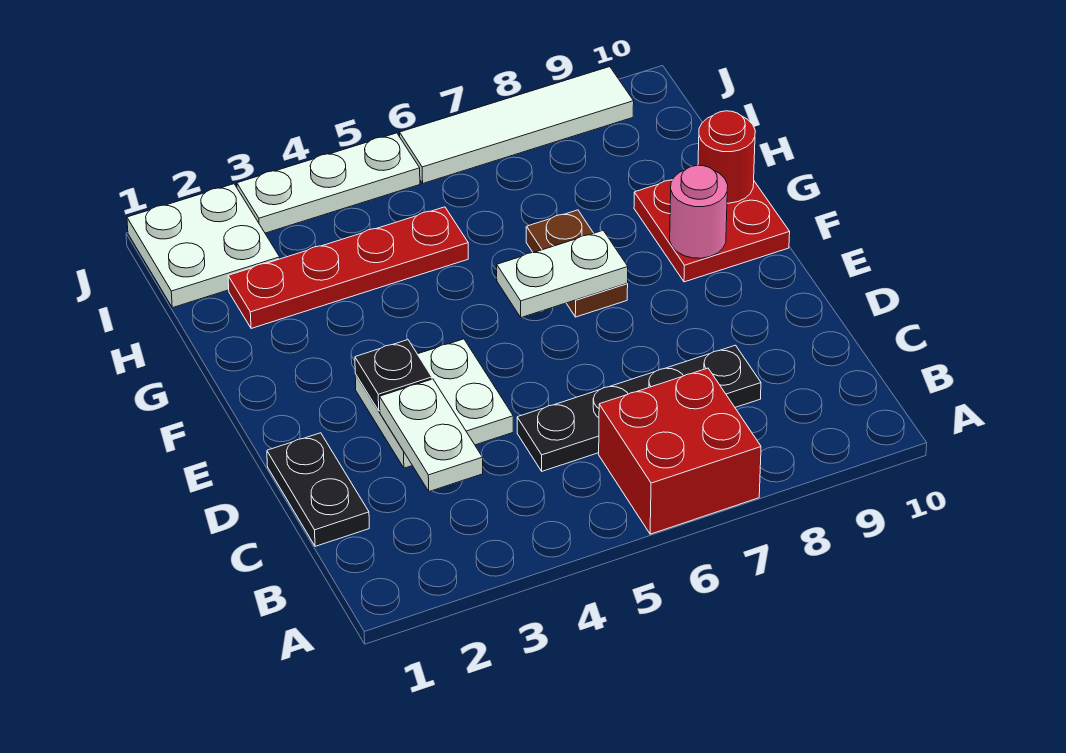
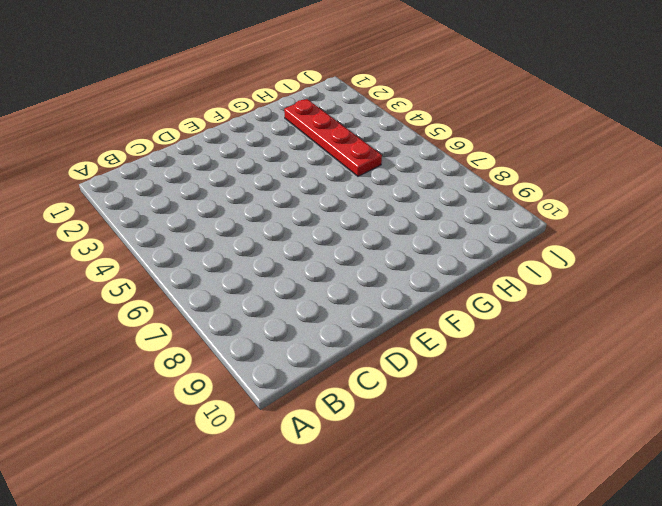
none -> red 2x2 brick [599,368,761,534]
none -> black 1x2 plate [267,433,369,546]
none -> black 1x4 plate [517,345,761,471]

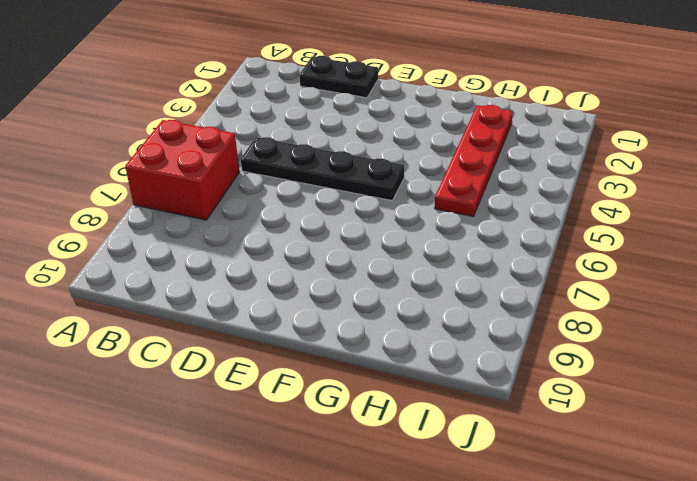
black 1x4 plate [241,137,404,201] -> black 1x4 plate turned to [517,345,761,471]
none -> white 2x2 plate [355,339,513,468]
none -> brown 1x2 plate [526,210,628,317]
none -> red 2x2 plate [634,180,790,282]

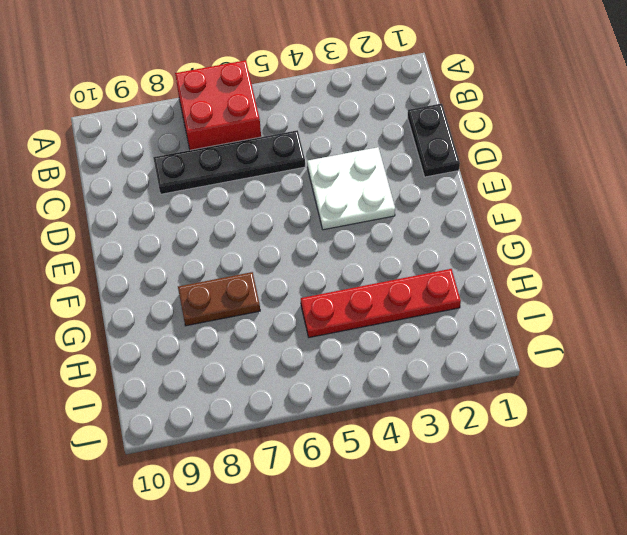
brown 1x2 plate [178,272,260,326] -> brown 1x2 plate turned to [526,210,628,317]
none -> red 2x2 plate [634,180,790,282]
none -> white 2x2 plate [127,184,280,308]
none -> white 1x3 plate [237,133,420,233]

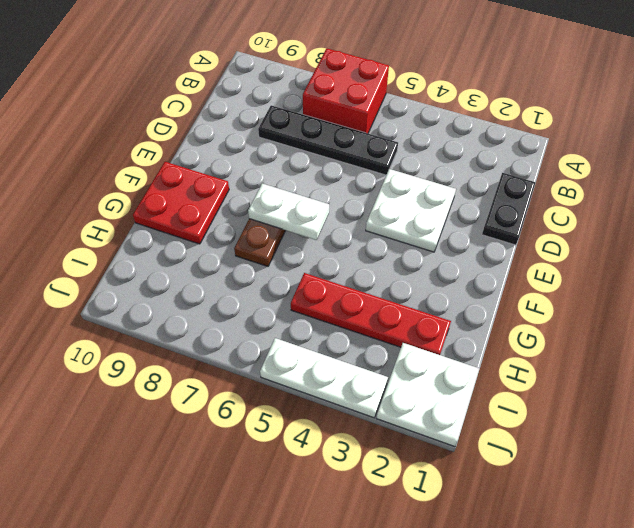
none -> white 1x4 tile [400,67,634,183]
none -> white 1x2 plate [380,379,483,491]
none -> black 1x1 plate [355,340,432,411]

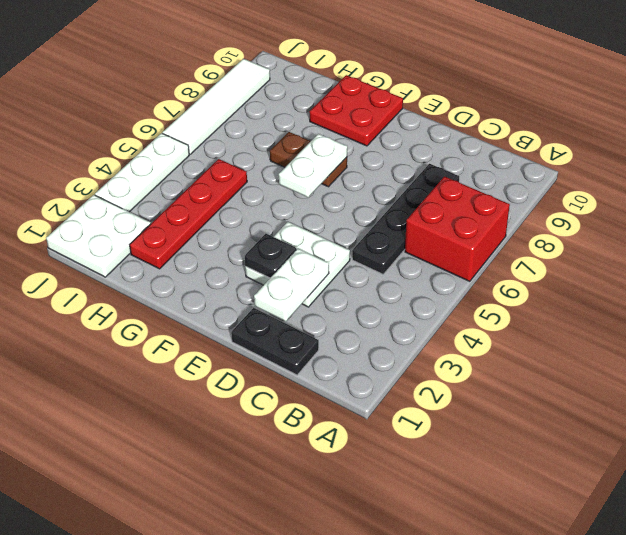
white 1x2 plate [254,249,329,321] -> white 1x2 plate turned to [380,379,483,491]
none -> pink 1x1 round brick [670,165,728,258]
none -> red 1x1 round brick [698,111,755,203]

